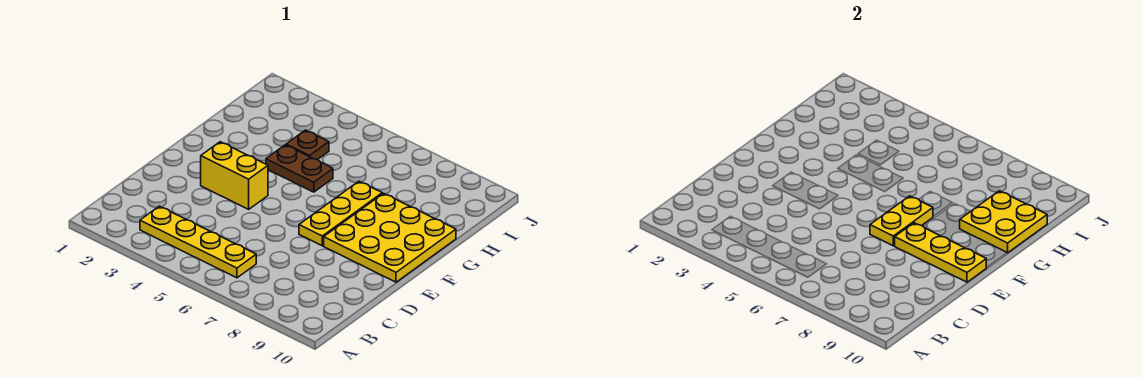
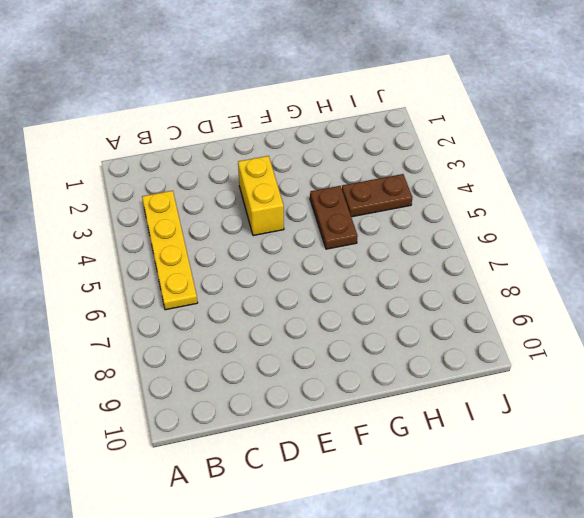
brown 1x2 plate [342,174,412,217] -> brown 1x1 plate [286,130,329,160]
none -> yellow 1x3 plate [299,181,382,246]
none -> yellow 3x3 plate [324,193,456,282]

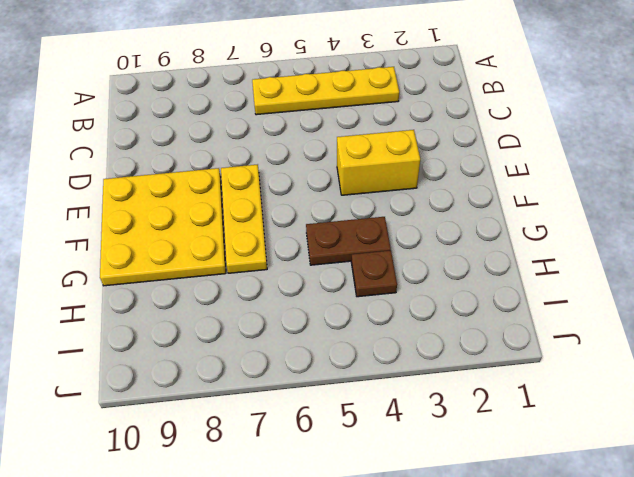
none -> yellow 1x2 plate [870,196,933,246]
none -> yellow 1x3 plate [895,223,986,282]

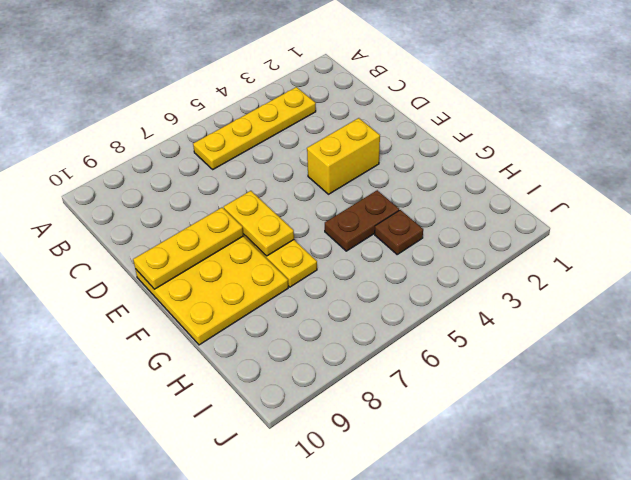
none -> yellow 2x2 plate [960,191,1047,253]

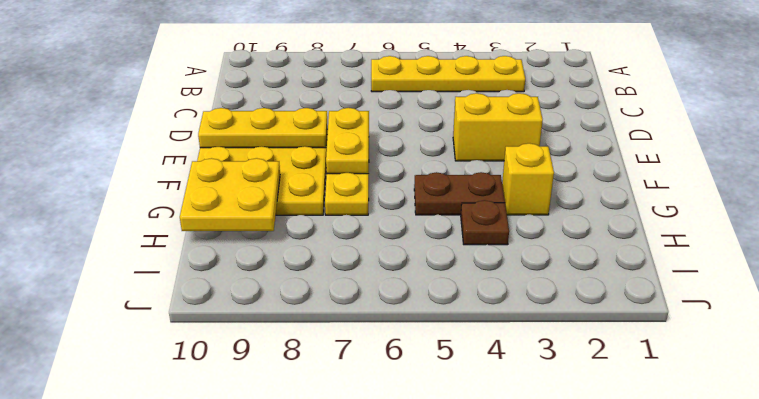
yellow 1x1 brick [502,143,554,215] -> none

